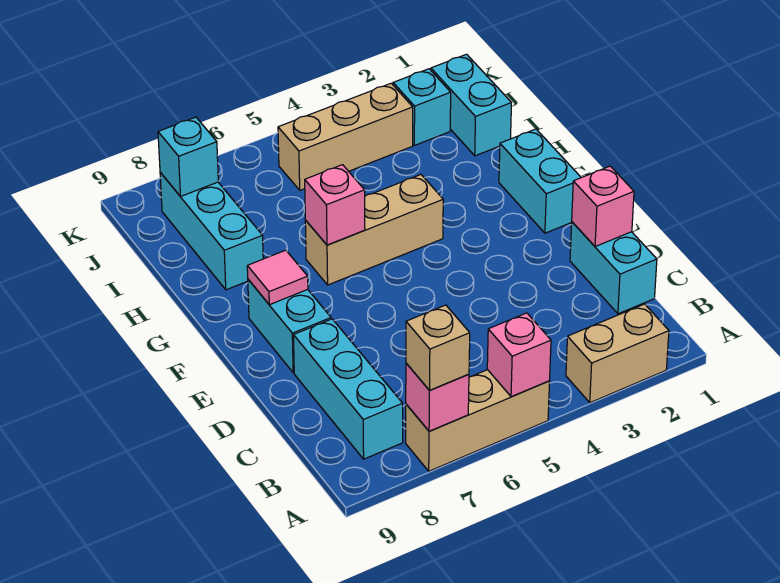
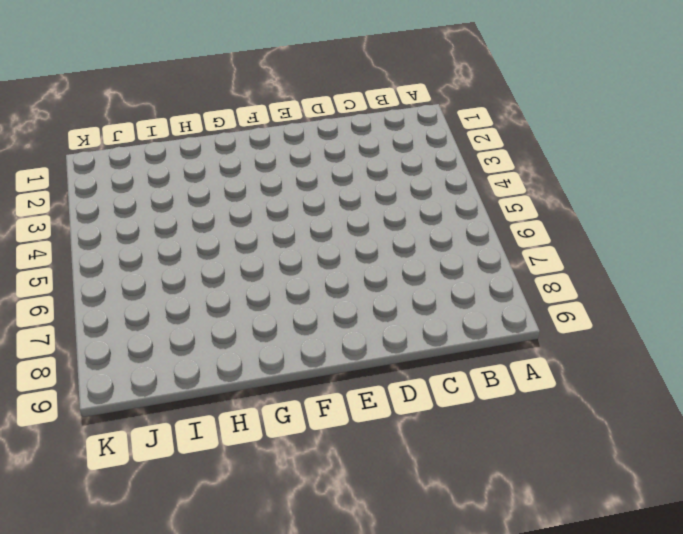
none -> tan 1x2 brick [566,304,669,403]
none -> tan 1x3 brick [406,370,550,471]
none -> cyan 1x3 brick [293,319,403,459]

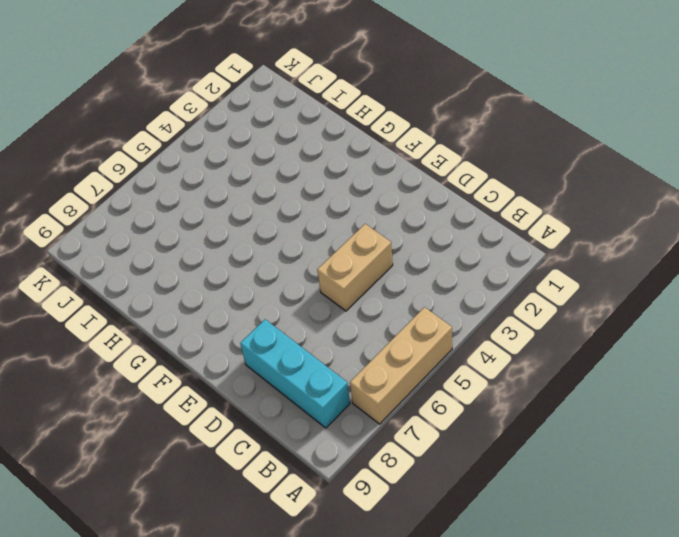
tan 1x2 brick [317,224,393,311] -> tan 1x2 brick moved to [566,304,669,403]
none -> cyan 1x2 brick [570,222,657,314]
none -> cyan 1x2 brick [248,280,331,373]
none -> cyan 1x2 brick [499,129,581,233]

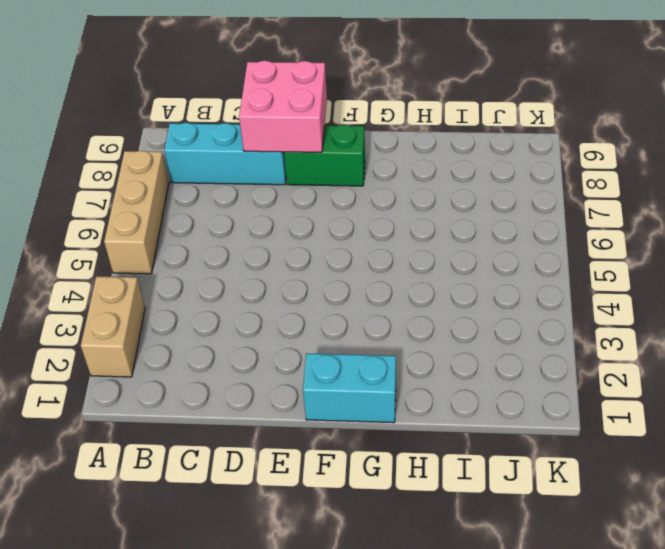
pink 2x2 brick [239,61,327,152] -> none
green 1x2 brick [284,125,365,186] -> cyan 1x2 brick [248,280,331,373]
none -> cyan 1x2 brick [570,222,657,314]
none -> tan 1x3 brick [305,175,443,285]
none -> cyan 1x3 brick [160,172,263,290]

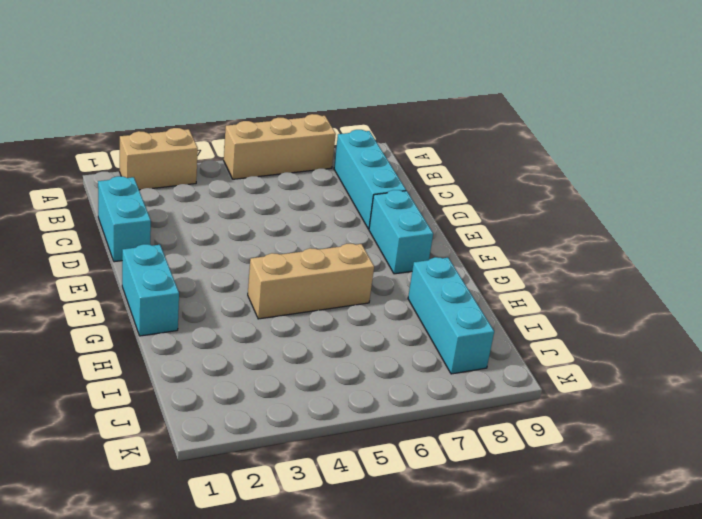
none -> cyan 1x2 brick [431,54,511,156]
none -> cyan 1x1 brick [393,69,451,145]
none -> tan 1x3 brick [278,83,413,190]

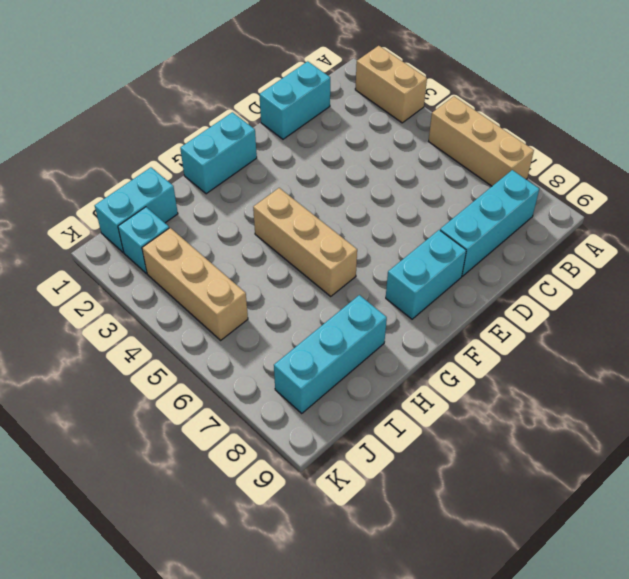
none -> pink 1x1 brick [487,313,551,397]
none -> pink 1x1 brick [406,363,469,431]
none -> pink 1x1 brick [572,166,634,247]

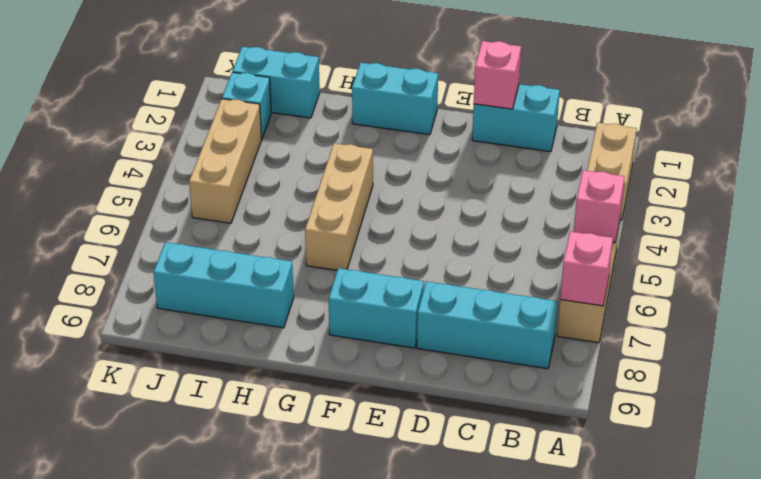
none -> pink 1x1 tile [247,250,308,305]
none -> pink 1x1 brick [305,165,365,245]
none -> cyan 1x1 brick [158,117,218,197]

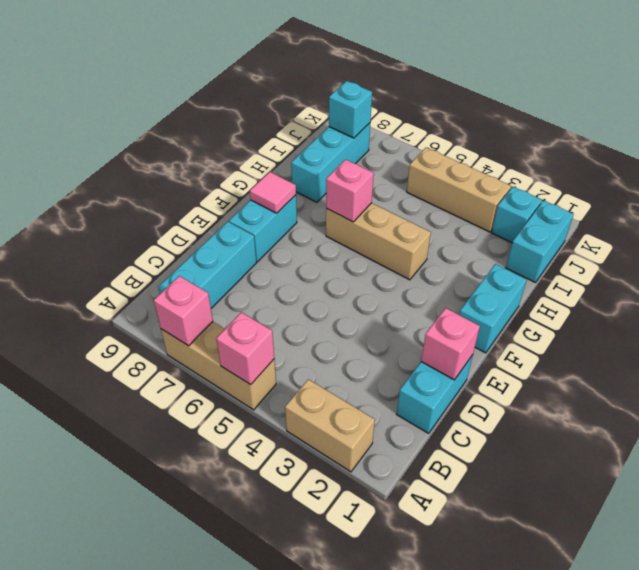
none -> tan 1x1 brick [406,305,470,390]

